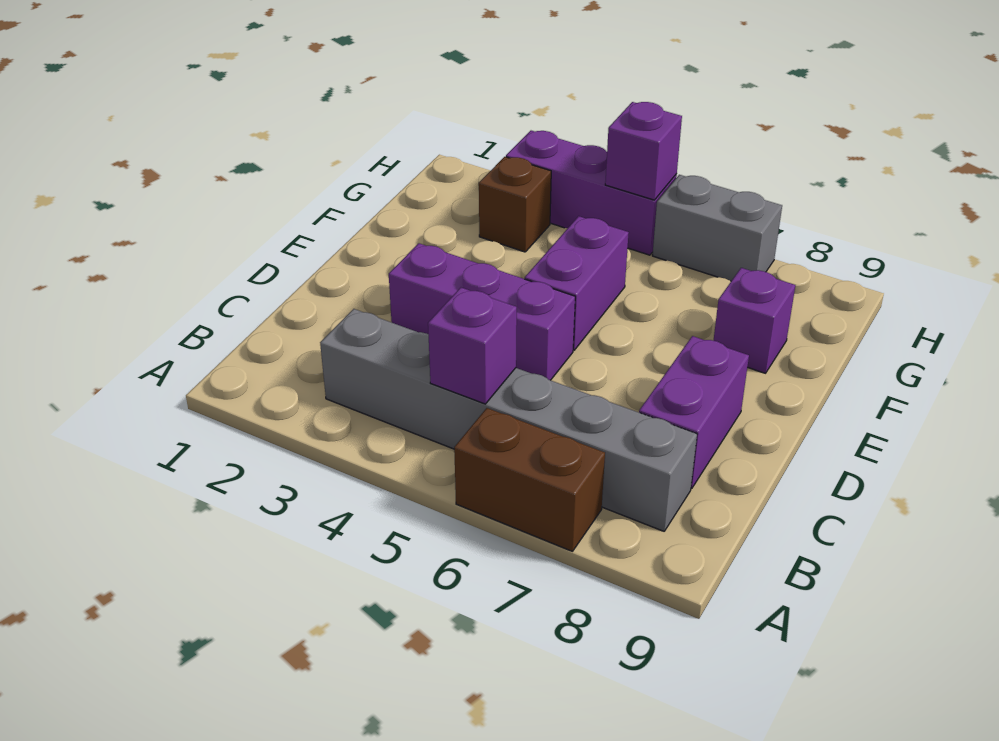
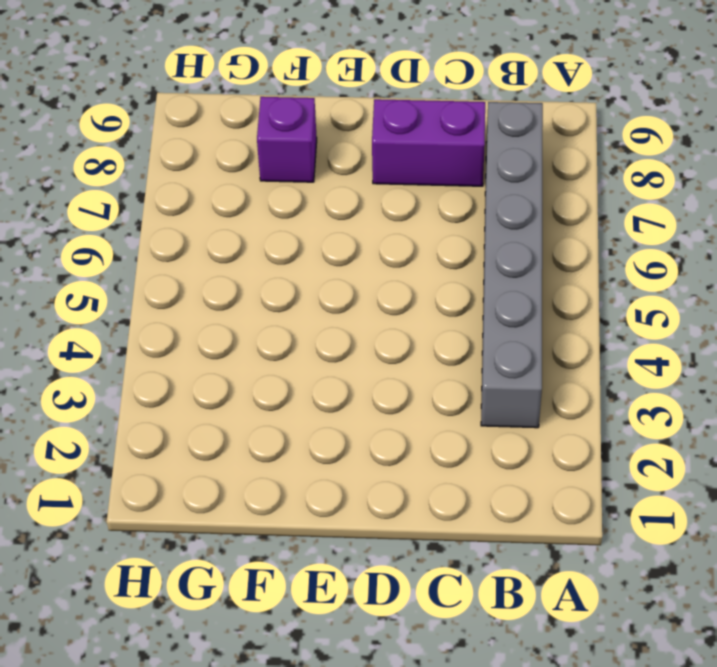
none -> brown 1x2 brick [454,408,605,551]
none -> purple 1x3 brick [389,243,575,380]

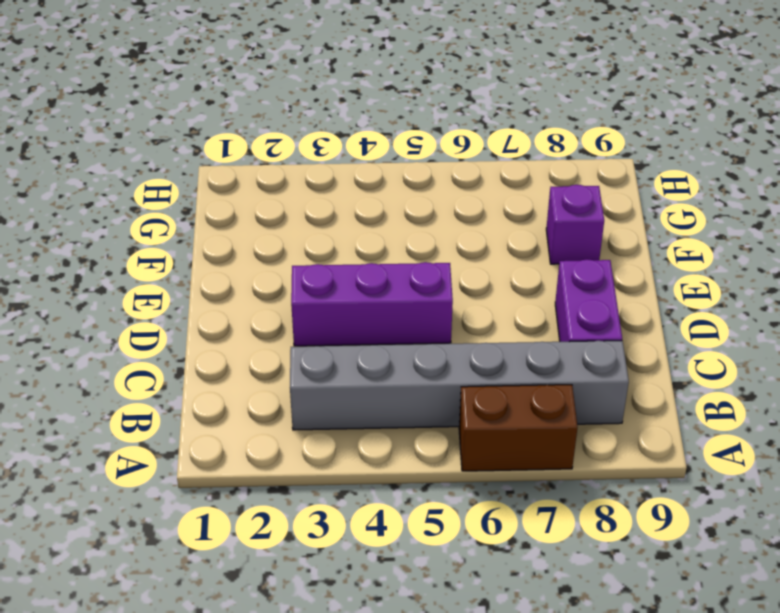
none -> purple 1x2 brick [525,216,629,350]
none -> brown 1x1 brick [479,157,551,252]

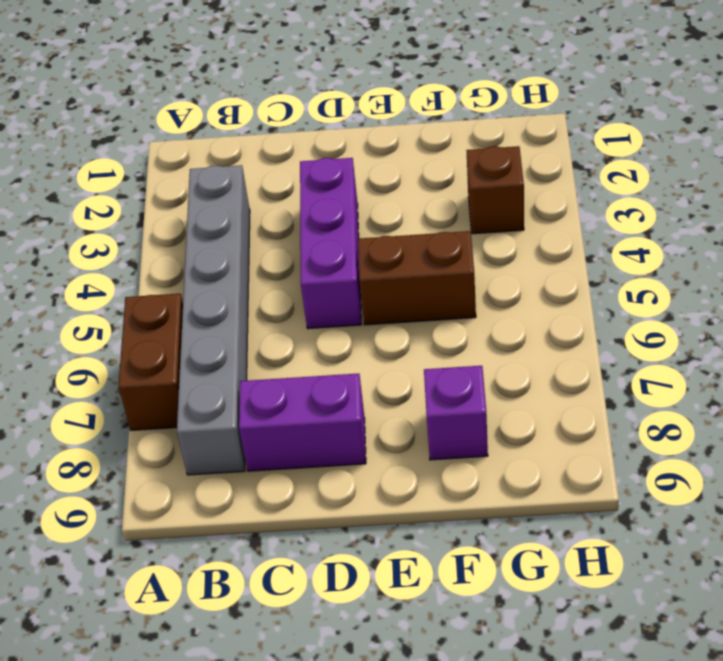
brown 1x2 brick [358,231,476,325] -> purple 1x2 brick [525,216,629,350]
none -> purple 1x3 brick [506,131,677,255]
none -> grey 1x2 brick [652,175,782,281]

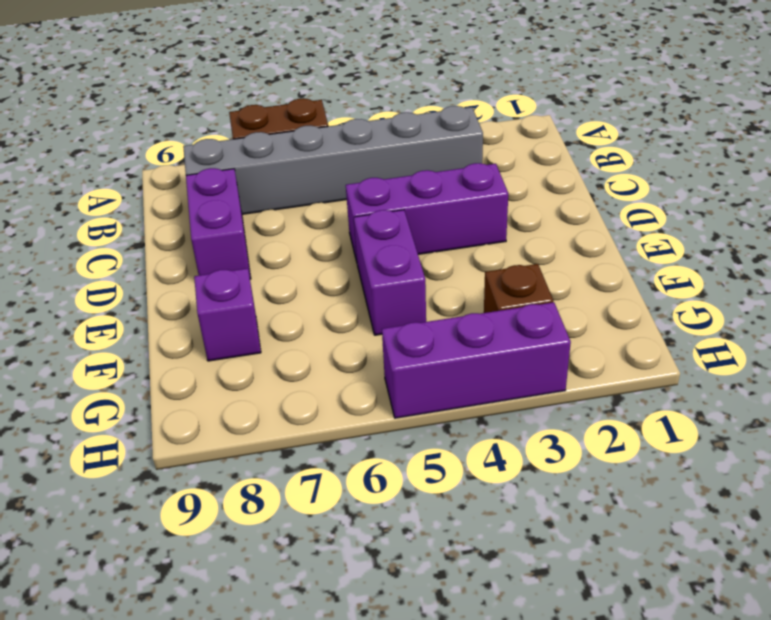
none -> grey 1x2 brick [652,175,782,281]
none -> purple 1x1 brick [428,288,517,404]

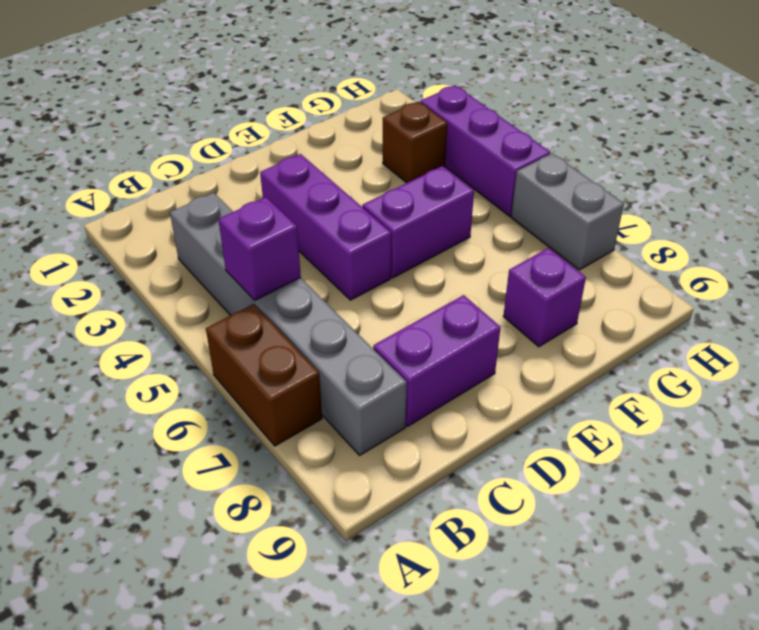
none -> purple 1x1 brick [605,102,682,200]

